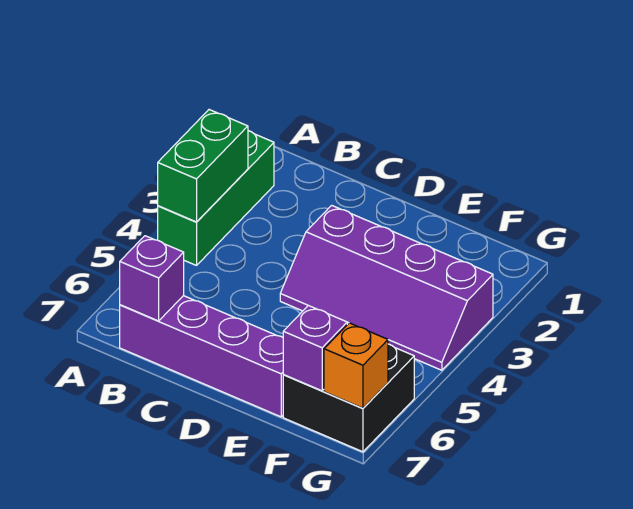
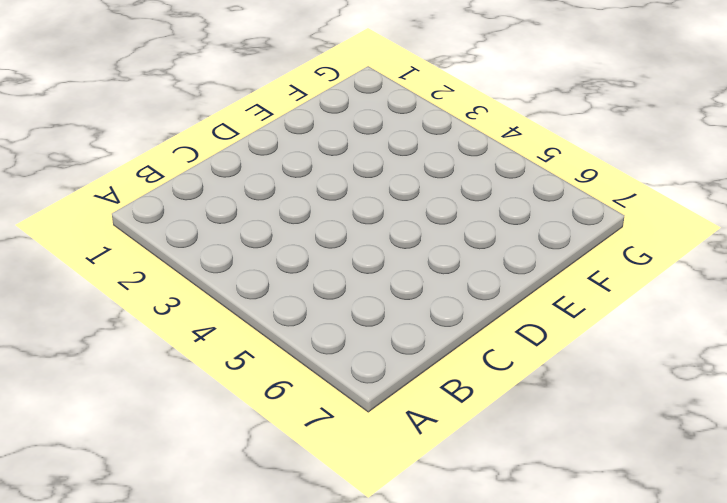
none -> green 1x3 brick [158,131,274,265]
none -> purple 1x4 brick [120,296,284,417]

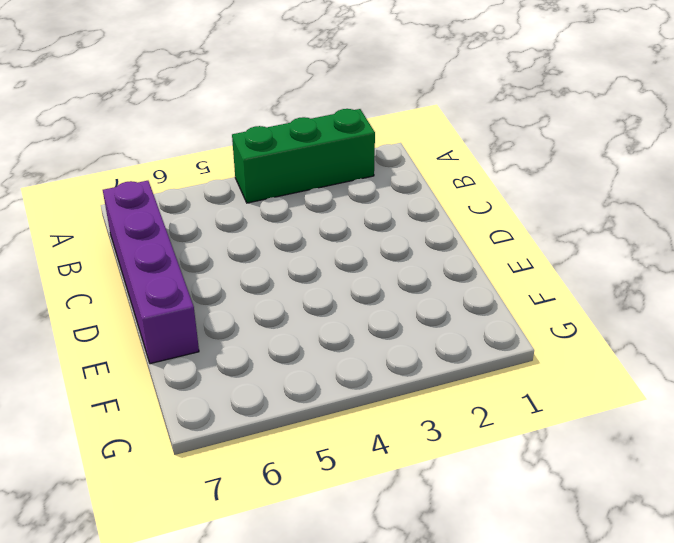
none -> purple 2x4 slope [280,205,493,370]
none -> black 2x2 brick [283,344,414,452]

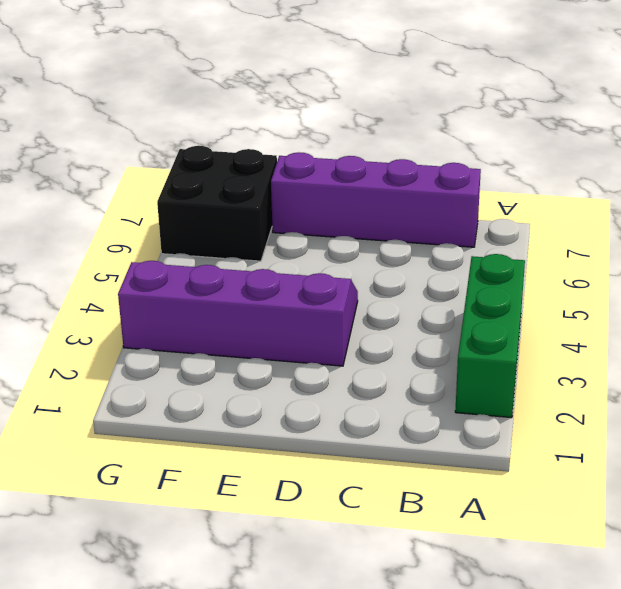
none -> green 1x2 brick [158,110,248,222]
none -> purple 1x1 brick [120,236,184,321]

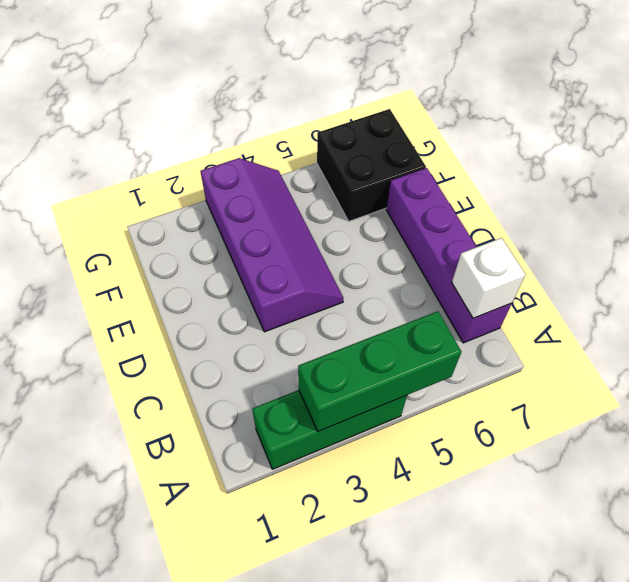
green 1x3 brick [298,311,461,431] -> green 1x2 brick [158,110,248,222]
white 1x1 brick [452,238,526,318] -> purple 1x1 brick [120,236,184,321]
none -> purple 1x1 brick [283,306,347,391]
none -> orange 1x1 brick [324,323,388,408]

